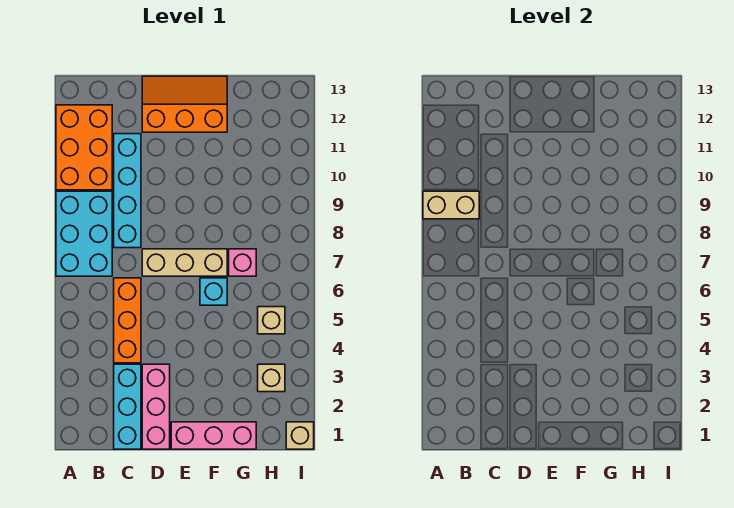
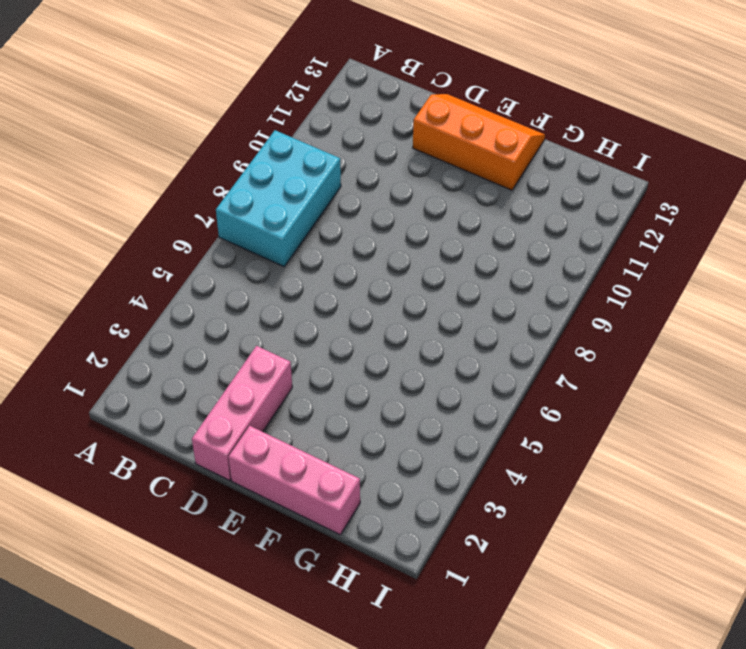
none -> orange 2x3 brick [56,105,112,190]
none -> cyan 1x3 brick [114,364,141,449]
none -> orange 1x3 brick [114,278,141,363]

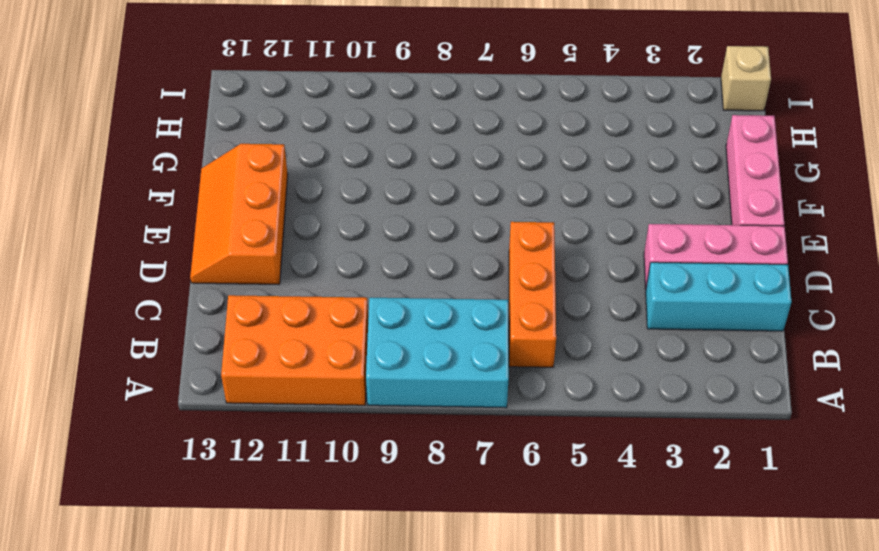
orange 1x3 brick [509,222,556,367] -> orange 1x3 brick turned to [114,278,141,363]
none -> cyan 1x4 brick [114,134,141,248]
none -> tan 1x3 brick [142,249,227,276]
none -> cyan 1x1 brick [200,278,227,305]

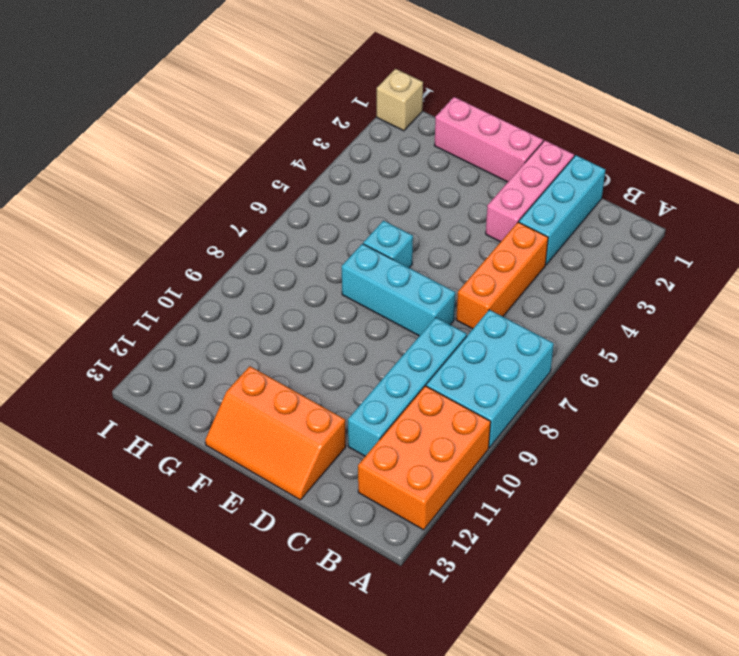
cyan 1x3 brick [342,244,455,336] -> tan 1x3 brick [142,249,227,276]
none -> pink 1x1 brick [229,249,256,276]
none -> tan 1x1 brick [258,364,285,392]
none -> tan 1x1 brick [258,307,285,334]

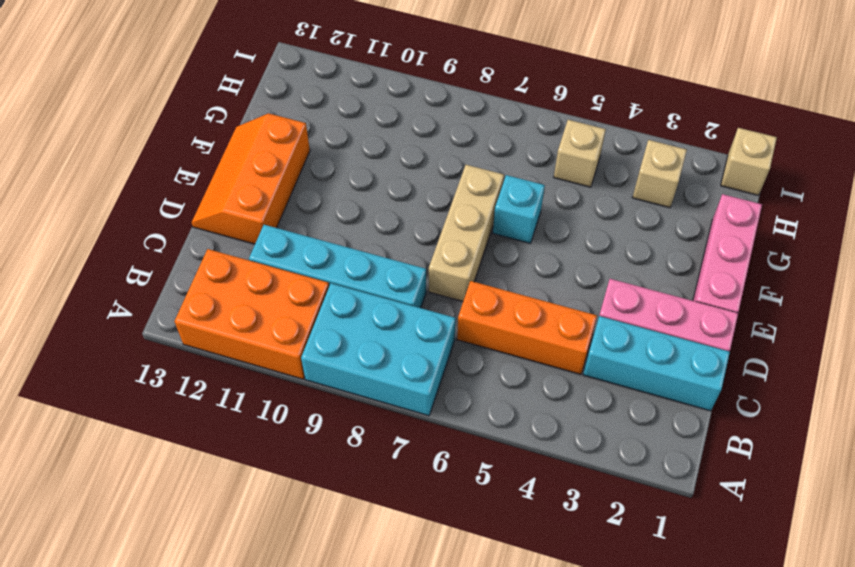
none -> pink 1x1 brick [229,249,256,276]
none -> tan 1x2 brick [423,191,479,219]

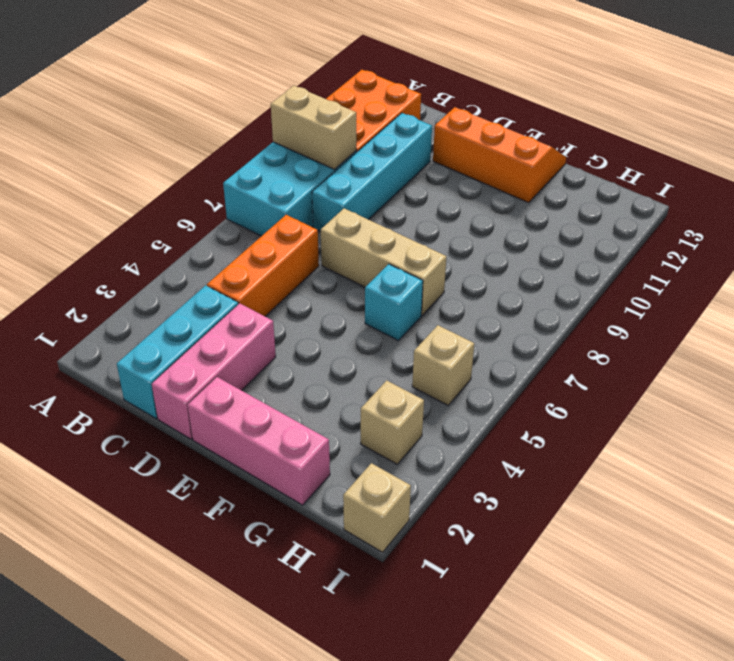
none -> pink 1x1 brick [229,249,256,276]

